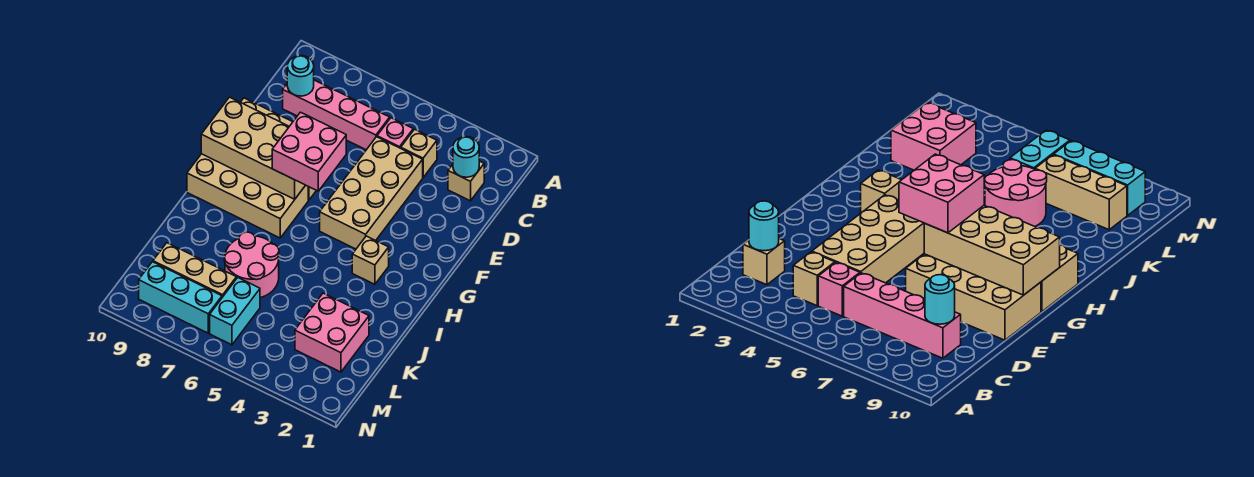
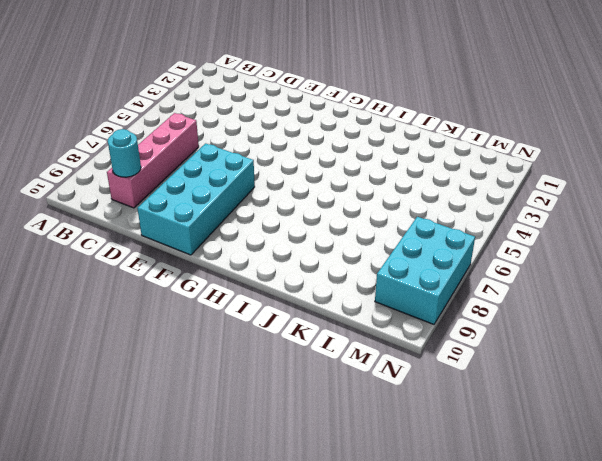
cyan 2x4 brick [137,143,255,255] -> tan 2x4 brick [906,254,1041,340]
cyan 2x3 brick [375,217,475,324] -> cyan 1x3 brick [139,262,222,333]
none -> tan 1x1 brick [448,161,484,201]
none -> tan 1x1 brick [401,129,437,177]
none -> pink 1x1 brick [377,118,413,148]

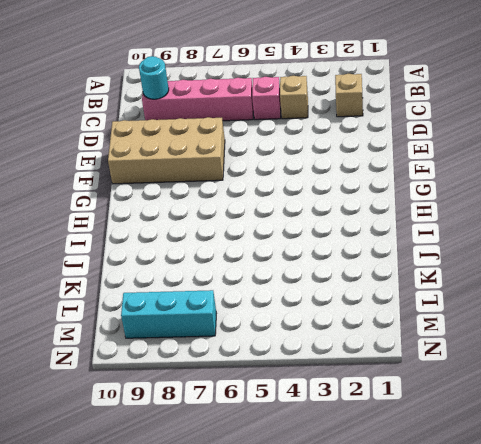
none -> tan 2x4 brick [320,137,423,249]
none -> tan 2x4 brick [187,154,308,238]
none -> tan 1x1 brick [352,236,389,284]

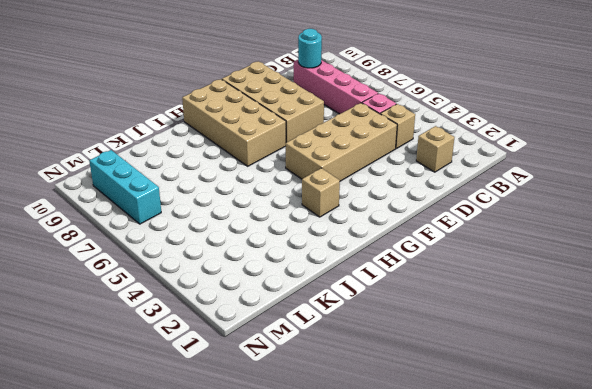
none -> pink 2x2 round brick [224,232,279,298]
none -> pink 2x2 brick [295,293,369,372]
none -> cyan 1x2 brick [210,278,260,345]

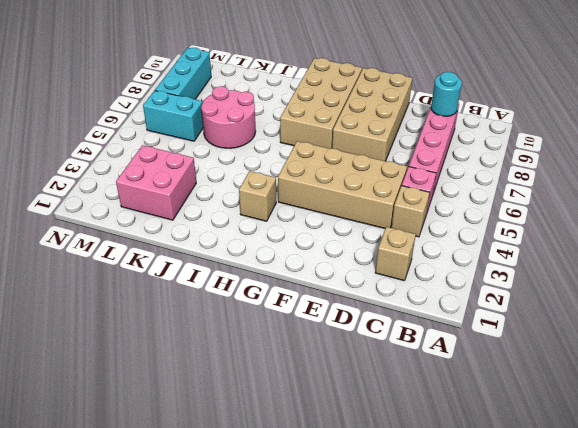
none -> tan 1x3 brick [153,243,236,297]
none -> cyan 1x1 round brick [453,137,479,177]
none -> tan 2x4 brick [201,97,305,199]

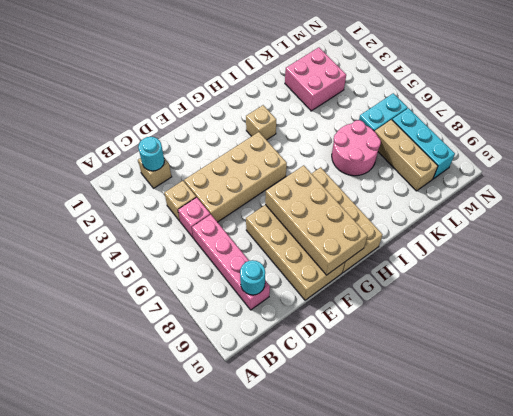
none -> pink 2x2 brick [272,112,346,191]

